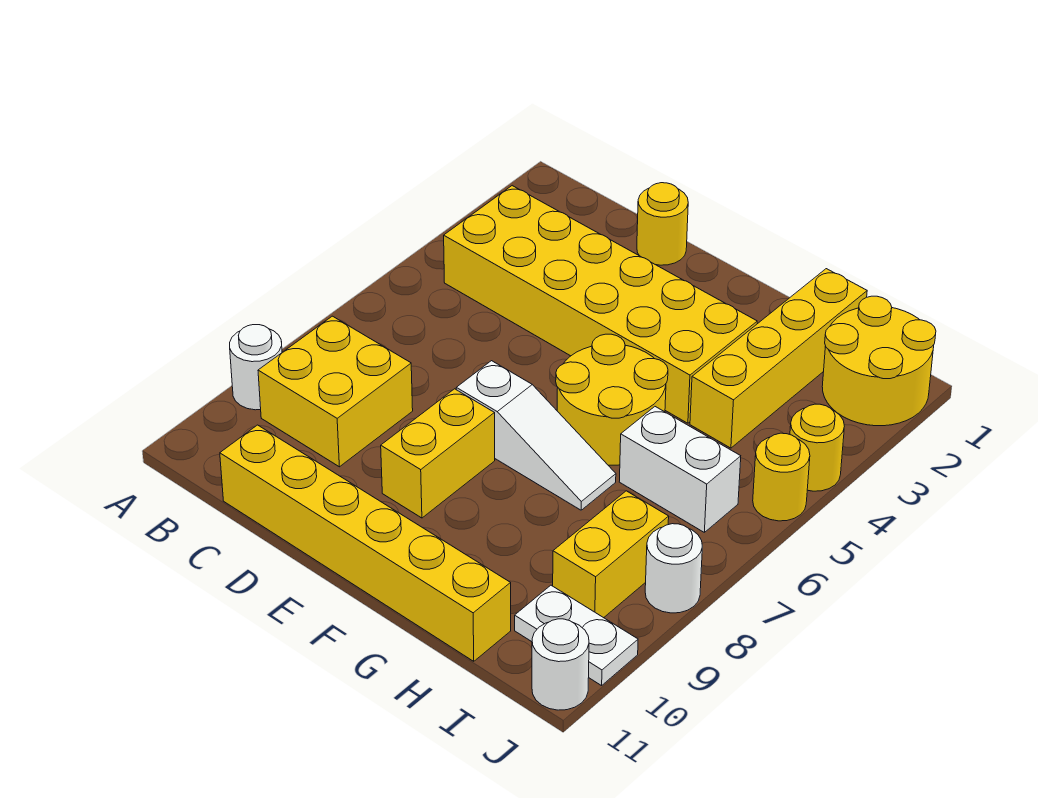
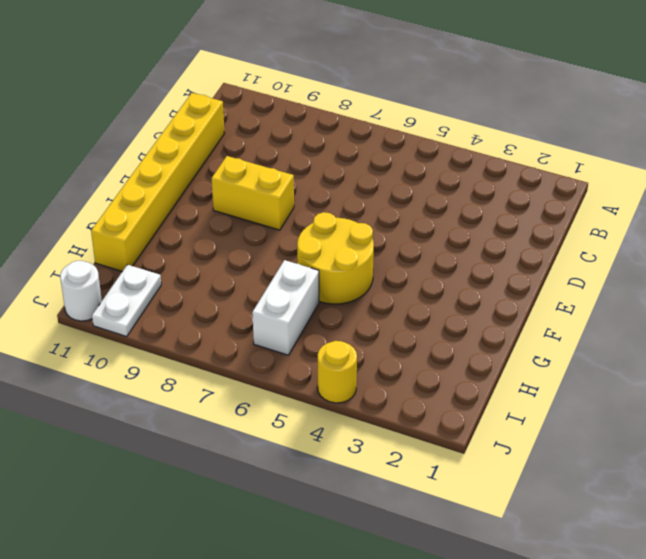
none -> white 1x1 round brick [230,325,282,410]
none -> yellow 2x6 brick [444,186,757,423]
none -> yellow 2x2 brick [258,316,413,467]

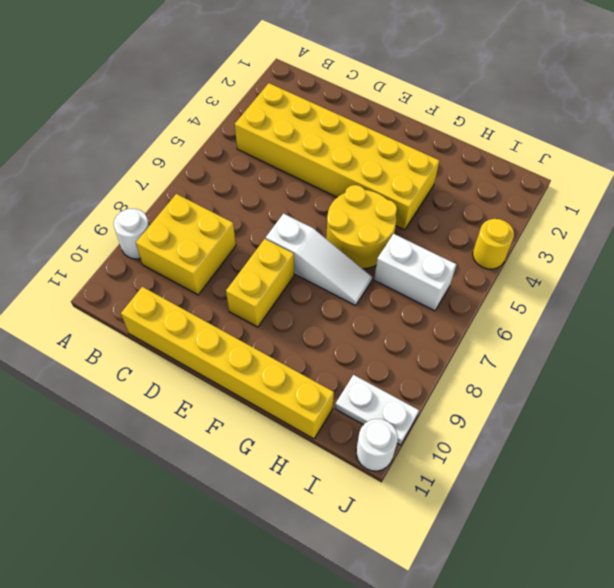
none -> yellow 1x1 round brick [637,183,688,265]
none -> yellow 1x4 brick [690,269,867,448]
none -> yellow 2x2 round brick [822,296,936,426]

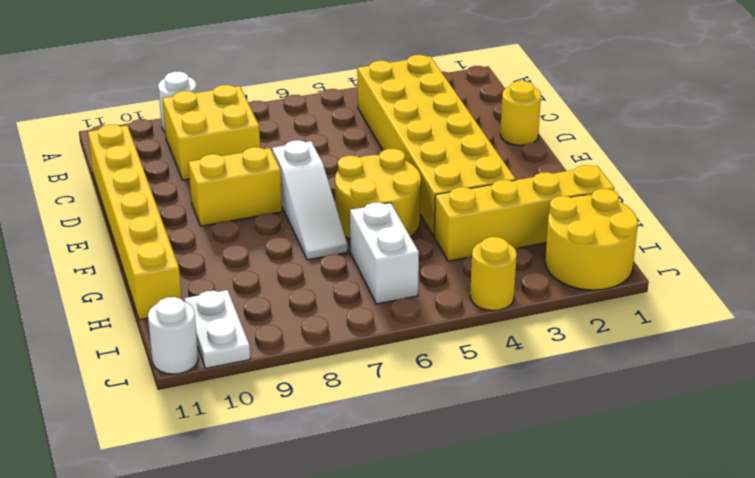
none -> yellow 1x2 brick [553,491,669,618]
none -> yellow 1x1 round brick [753,433,810,521]
none -> white 1x1 round brick [645,524,702,613]

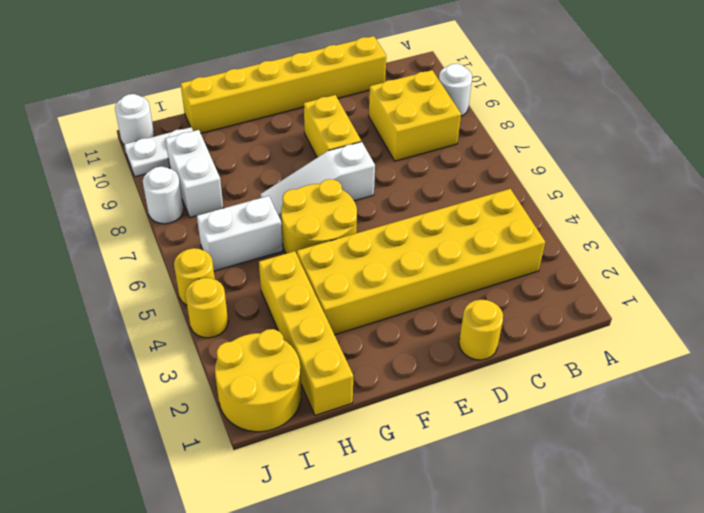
white 1x2 brick [165,130,223,217] -> yellow 1x2 brick [553,491,669,618]

